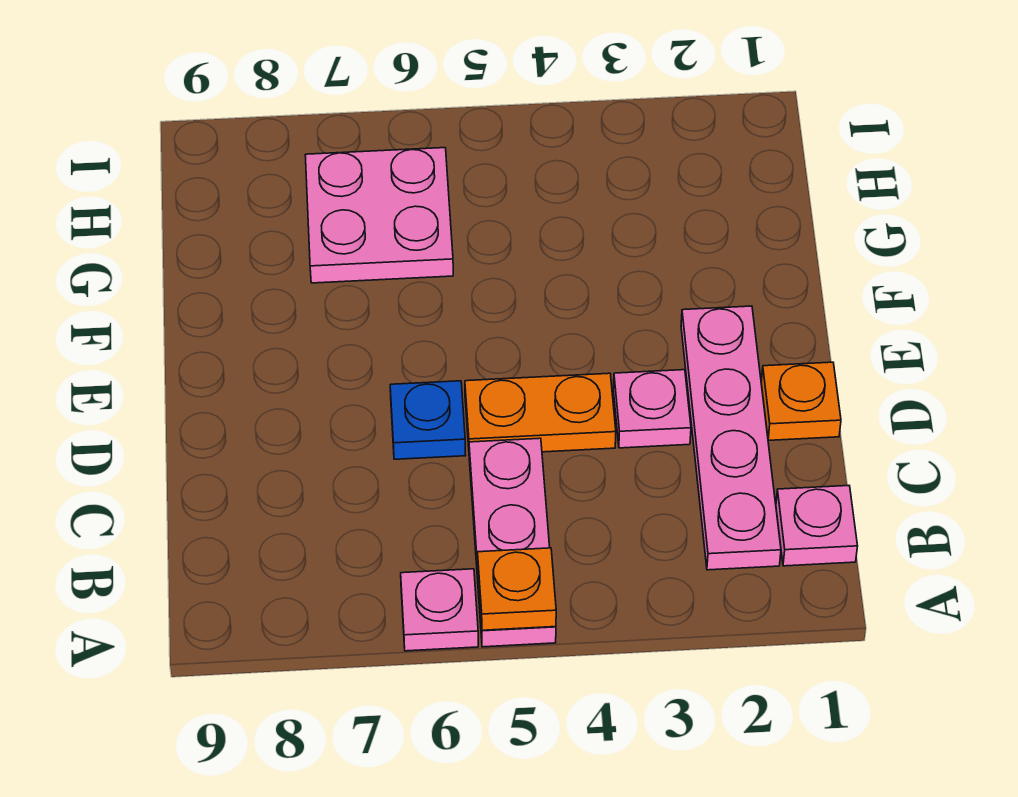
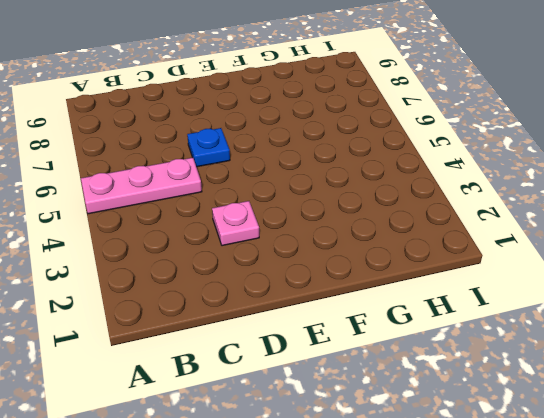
none -> pink 1x1 plate [401,569,478,651]
none -> pink 1x1 plate [776,486,858,566]

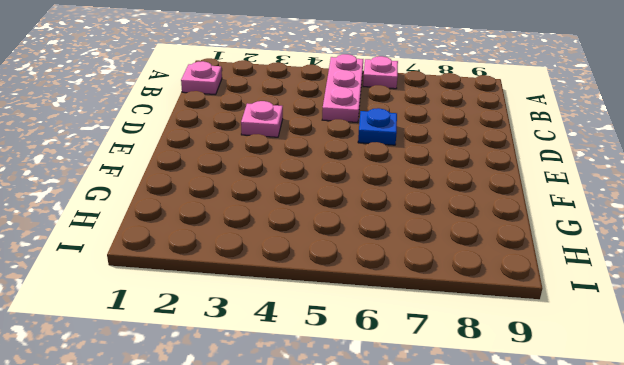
none -> pink 1x4 plate [681,306,781,570]
none -> orange 1x1 plate [761,362,841,440]

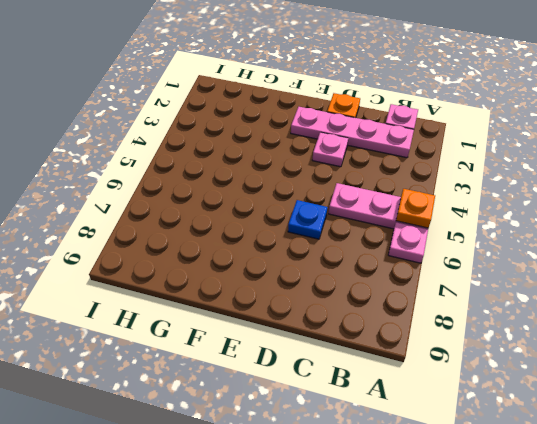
none -> orange 1x2 plate [465,373,616,452]
none -> pink 2x2 plate [305,148,453,283]

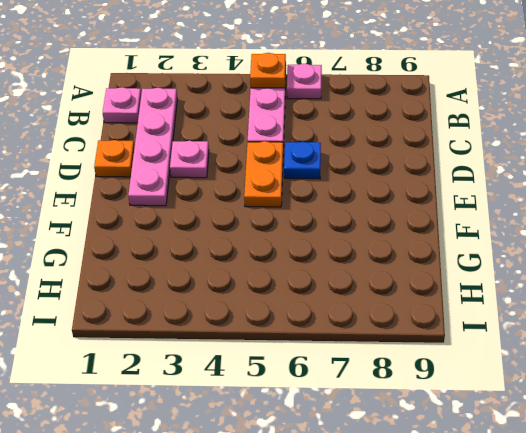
orange 1x2 plate [244,141,283,207] -> orange 1x2 plate turned to [465,373,616,452]
none -> pink 2x2 plate [305,148,453,283]

